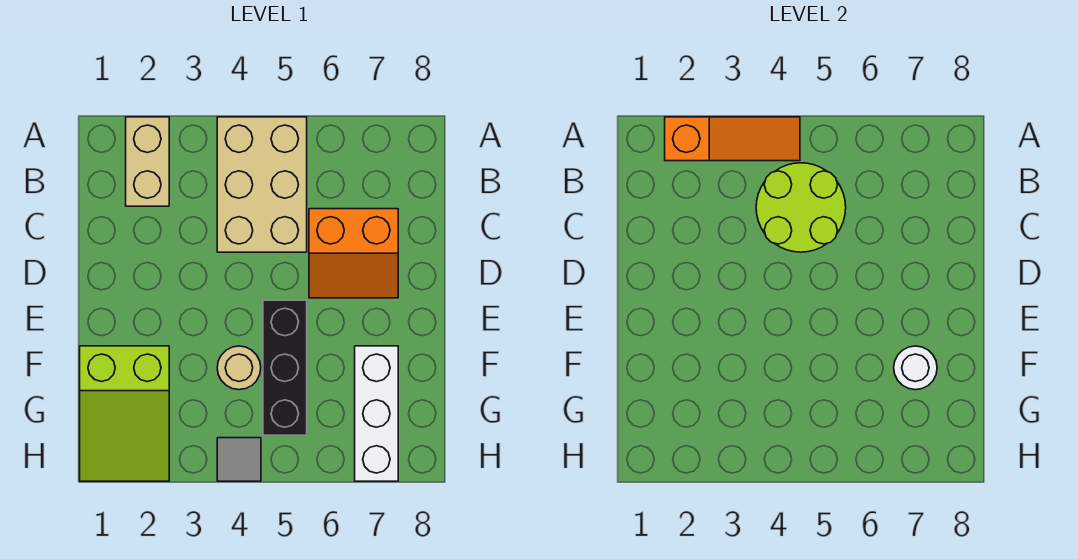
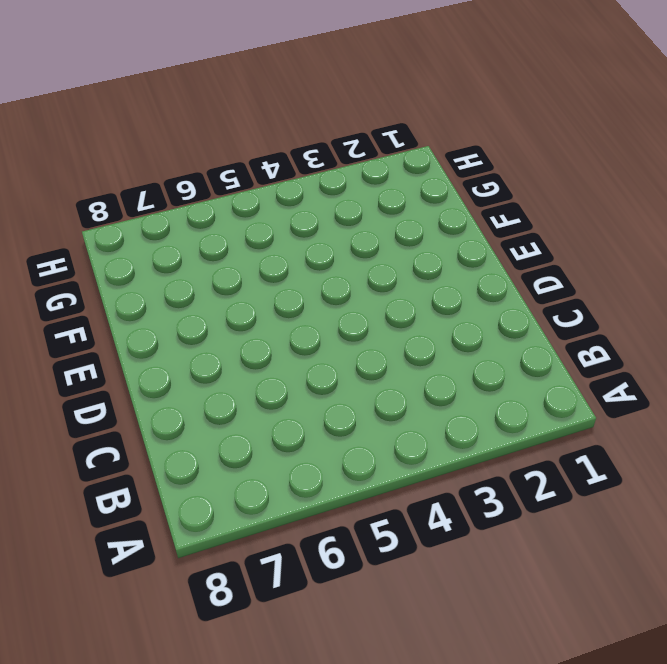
none -> tan 1x2 brick [126,117,169,206]
none -> tan 2x3 brick [217,117,307,252]

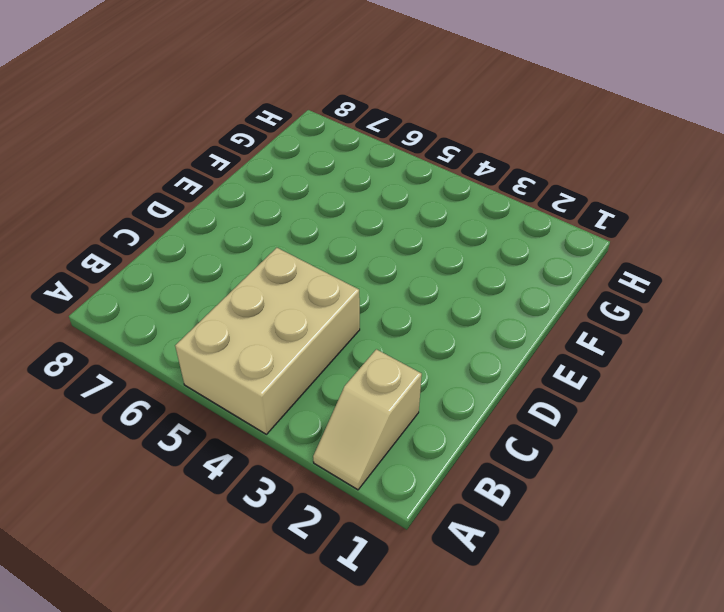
tan 1x2 slope [313,349,422,490] -> tan 1x2 brick [126,117,169,206]
none -> orange 2x2 slope [309,209,398,298]
none -> black 1x3 brick [263,300,307,435]

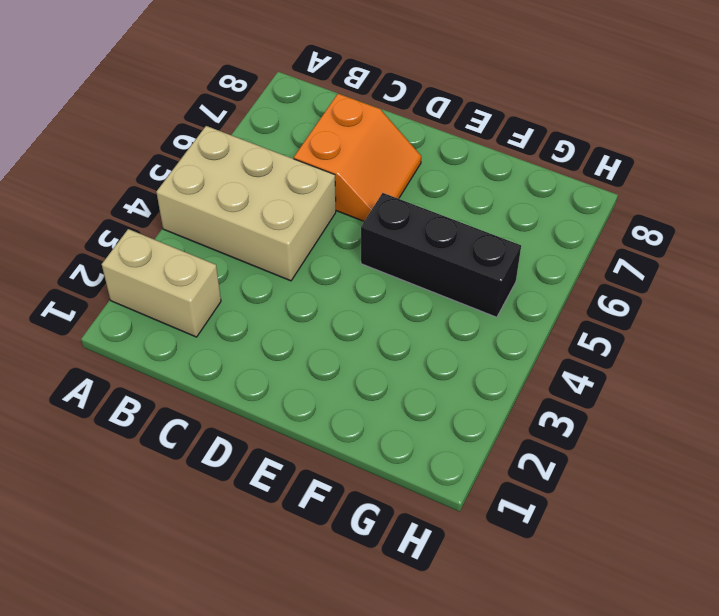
none -> lime 2x3 slope [80,346,169,481]
none -> tan 1x1 round brick [217,346,261,390]

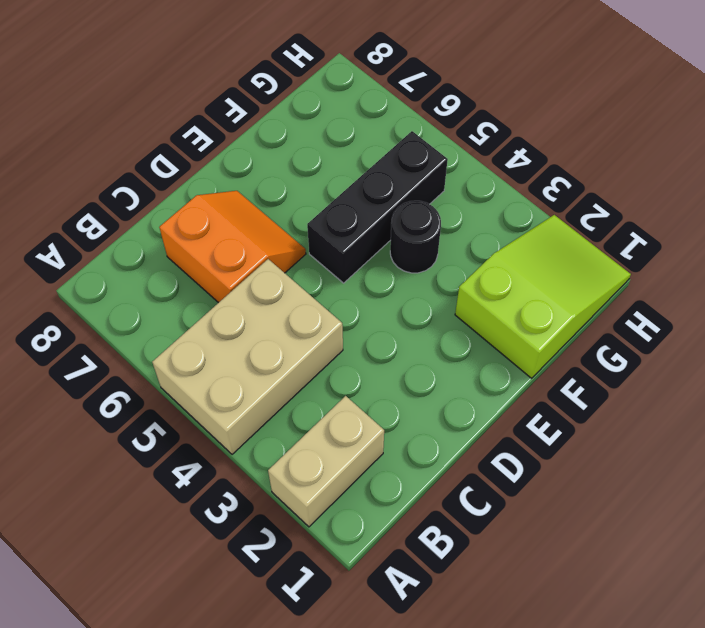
black 1x1 round brick [390,201,441,273] -> tan 1x1 round brick [217,346,261,390]
none -> white 1x3 brick [355,346,398,481]
none -> grey 1x1 tile [217,438,261,481]

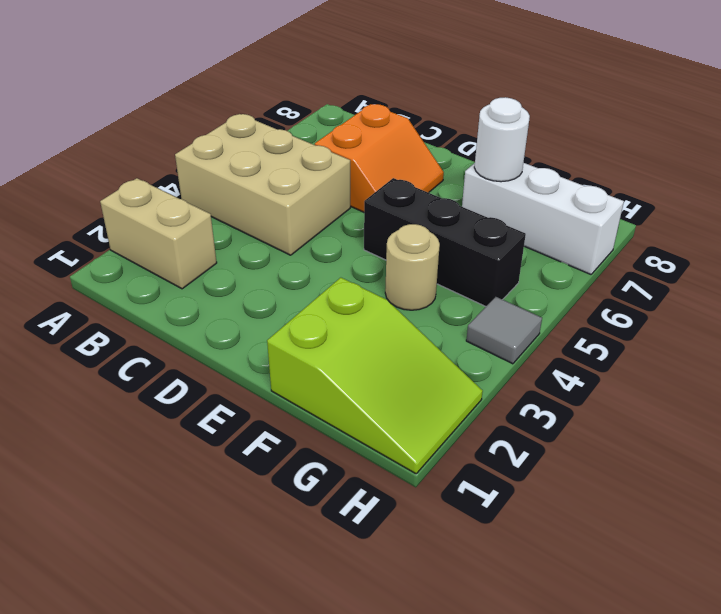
none -> orange 1x3 slope [665,117,800,161]
none -> lime 2x2 round brick [756,163,846,252]

